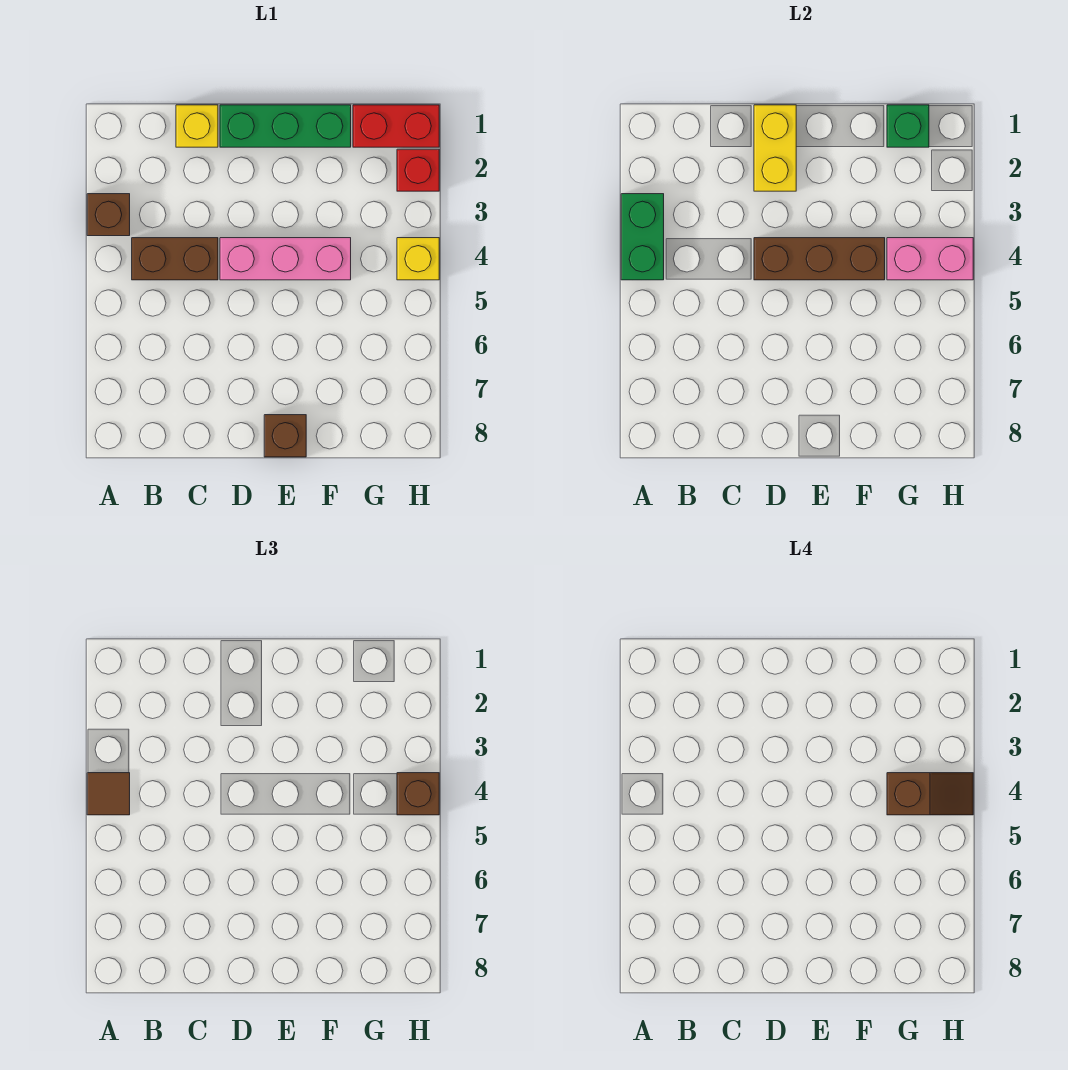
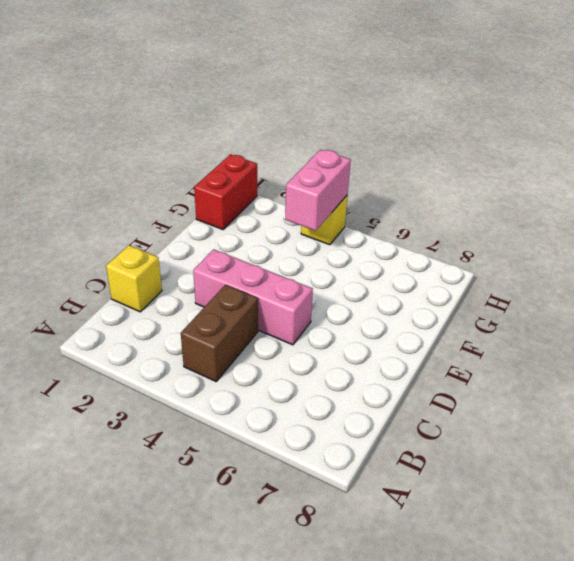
pink 1x3 brick [193,249,313,345] -> pink 1x3 brick turned to [220,238,351,280]
none -> brown 1x1 brick [87,194,130,236]
none -> green 1x3 brick [220,105,351,147]
none -> brown 1x1 brick [264,415,306,457]

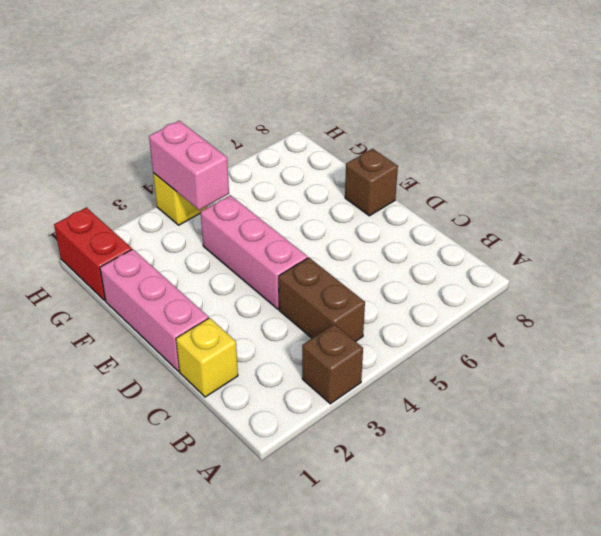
pink 1x3 brick [100,249,208,371] -> green 1x3 brick [220,105,351,147]
none -> red 1x1 brick [397,149,439,191]
none -> green 1x2 brick [621,194,664,280]
none -> yellow 1x2 brick [754,105,796,191]

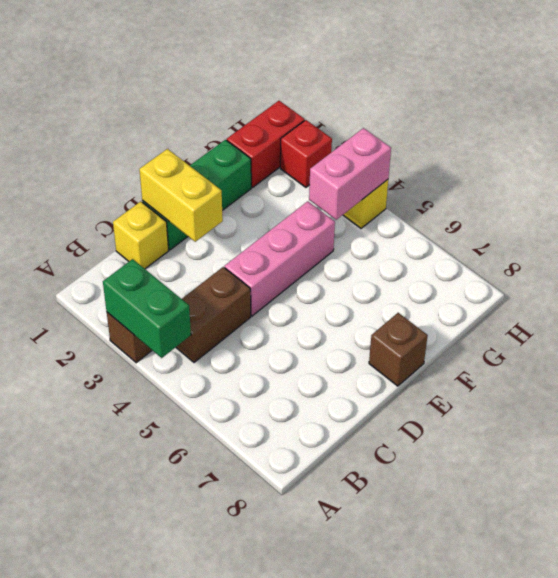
none -> brown 1x3 brick [754,238,885,280]
none -> green 1x1 brick [887,105,929,147]
none -> brown 1x1 tile [87,773,130,815]

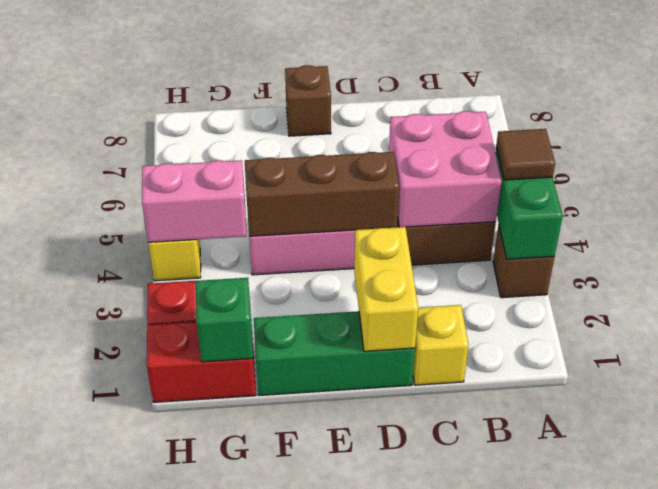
pink 2x2 brick [389,111,502,227] -> none
none -> brown 1x1 brick [397,773,439,815]
none -> brown 1x2 slope [887,773,973,815]

